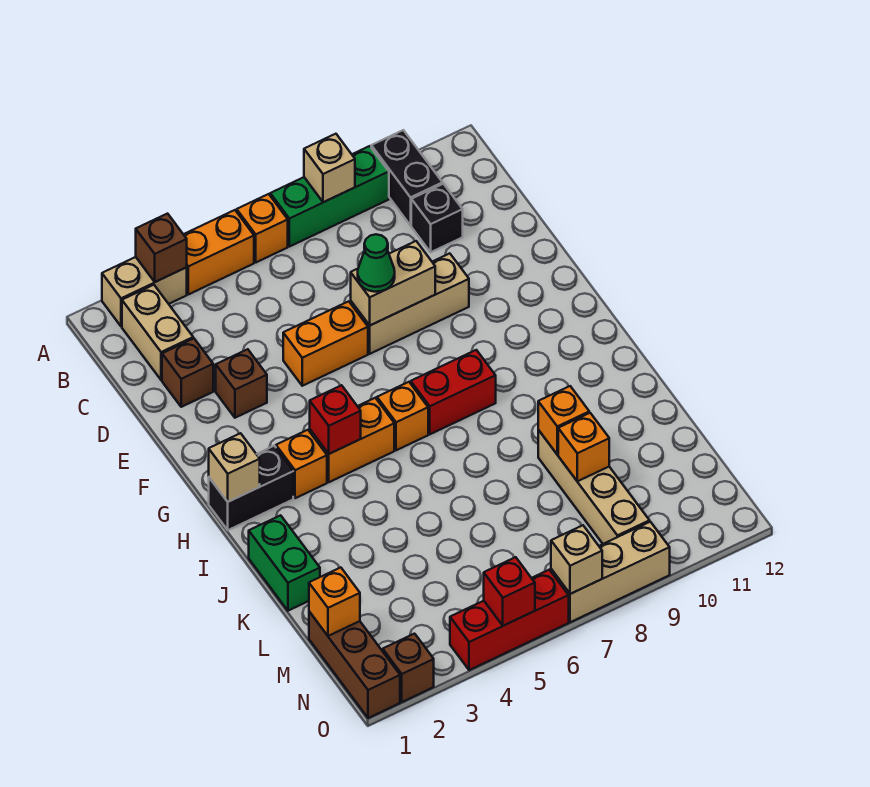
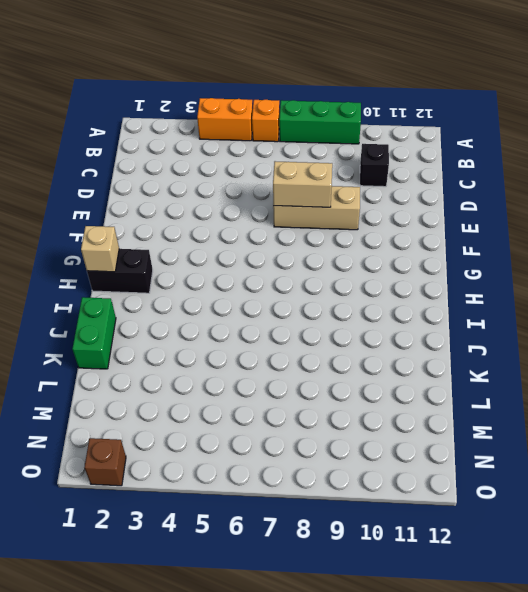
none -> tan 1x2 brick [102,257,187,326]
none -> black 1x2 brick [371,130,443,225]
none -> tan 1x2 brick [122,285,193,380]
none -> brown 1x1 brick [162,338,213,407]

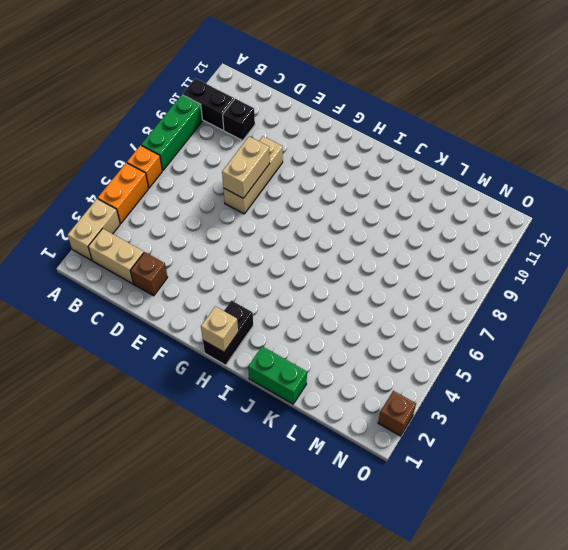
none -> brown 1x1 brick [216,349,267,418]
none -> orange 1x2 brick [283,301,368,386]
none -> orange 1x1 brick [276,430,327,498]
none -> orange 1x2 brick [310,398,394,482]

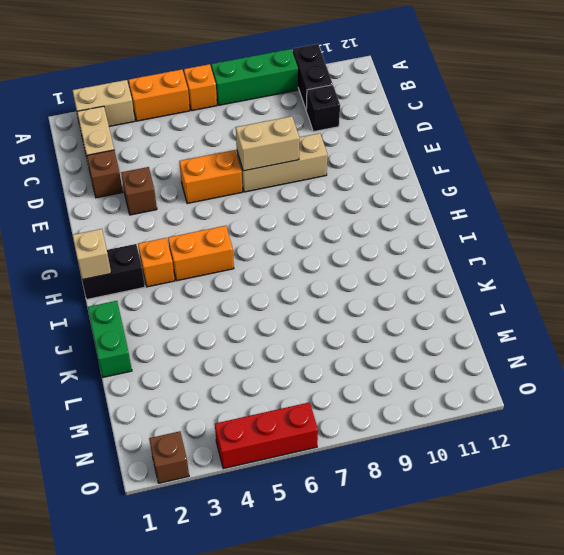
none -> orange 1x1 brick [377,382,428,450]
none -> red 1x2 brick [411,350,496,434]
none -> tan 1x4 brick [538,430,650,544]
none -> brown 1x3 brick [309,612,400,718]

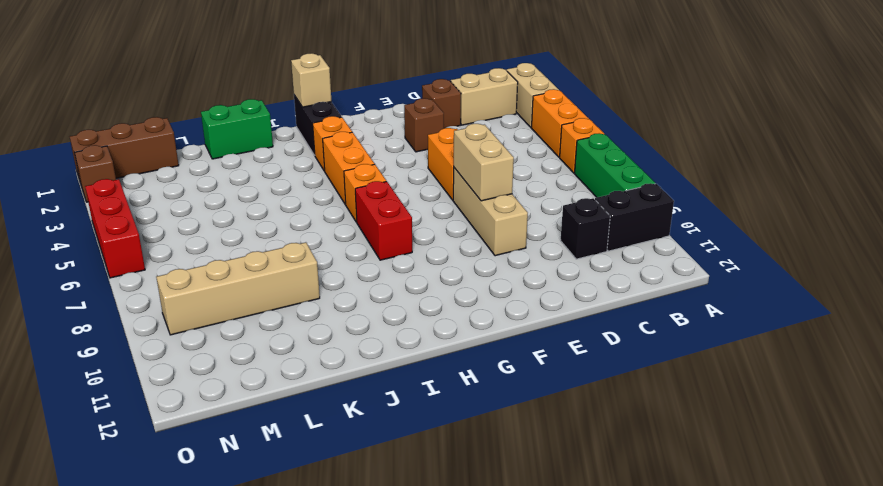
none -> tan 1x3 brick [551,522,670,622]
none -> brown 1x1 brick [136,214,187,282]
none -> tan 1x1 brick [304,134,355,202]
none -> red 1x1 brick [310,385,361,454]

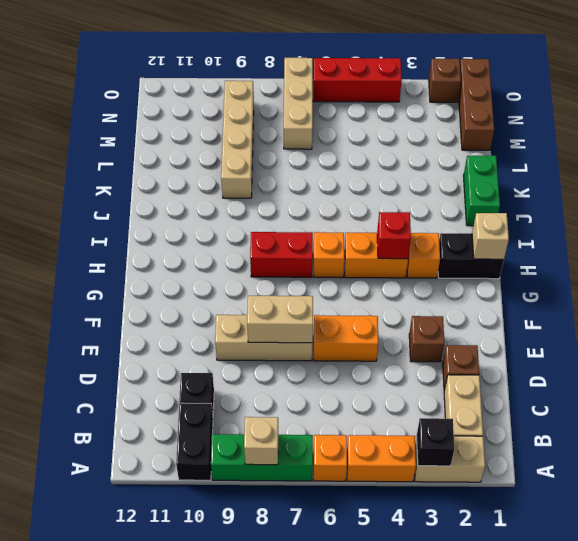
black 1x1 brick [417,418,454,466] -> brown 1x1 brick [136,214,187,282]
tan 1x3 brick [284,58,313,149] -> tan 1x3 brick turned to [551,522,670,622]
none -> orange 1x1 brick [538,386,589,455]
none -> orange 1x1 brick [558,413,609,481]
none -> orange 1x1 brick [309,567,360,636]
none -> red 1x1 brick [484,557,535,626]

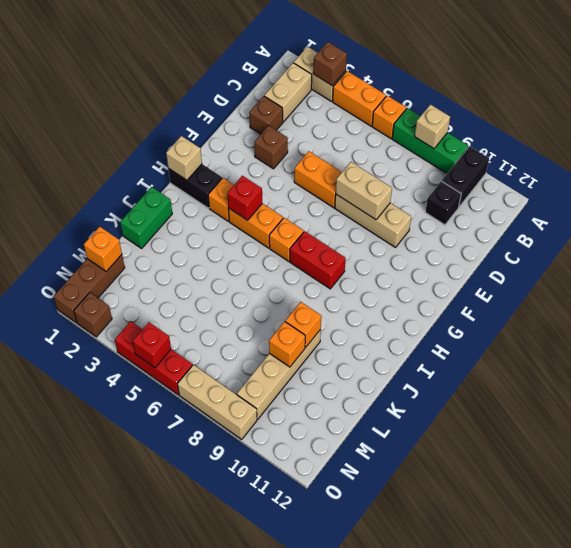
none -> tan 1x1 brick [551,525,602,594]
none -> green 1x1 cone [358,234,395,292]

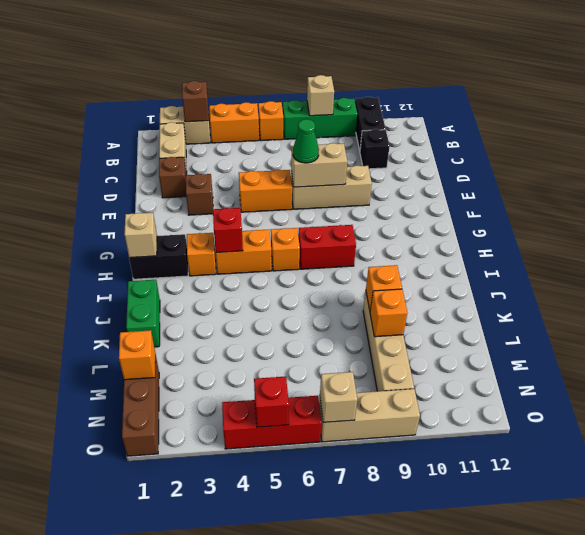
none -> brown 1x1 brick [383,634,434,702]

